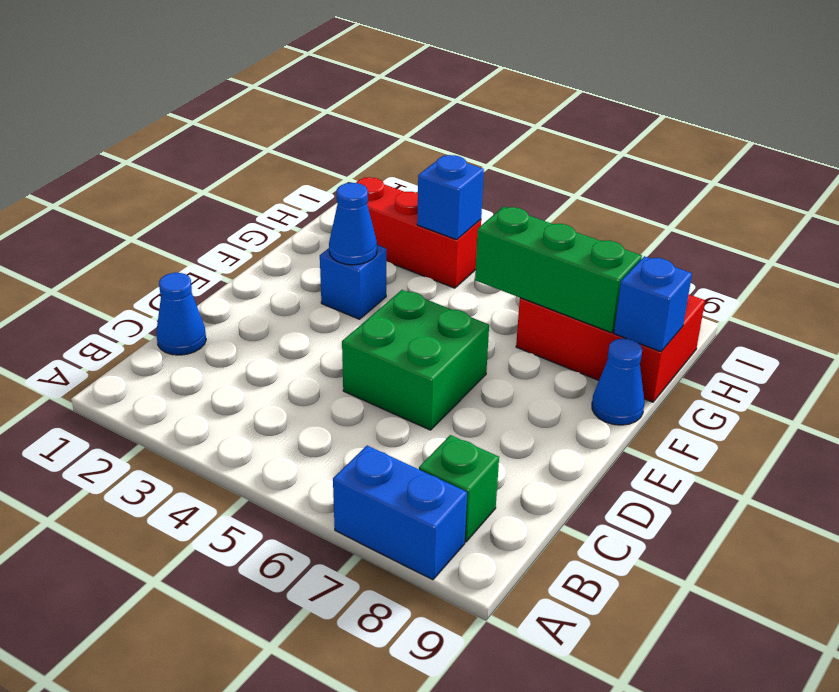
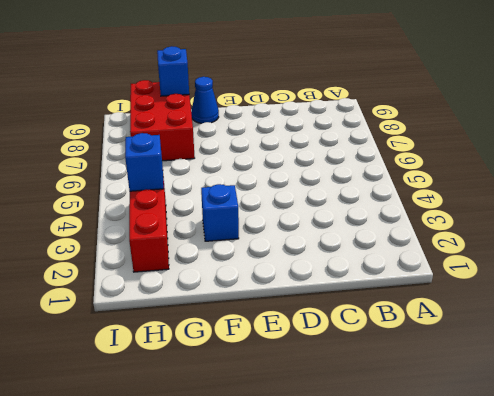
none -> blue 1x2 brick [333,446,467,580]
none -> green 1x1 brick [419,435,499,542]
none -> blue 1x1 cone [156,273,206,355]

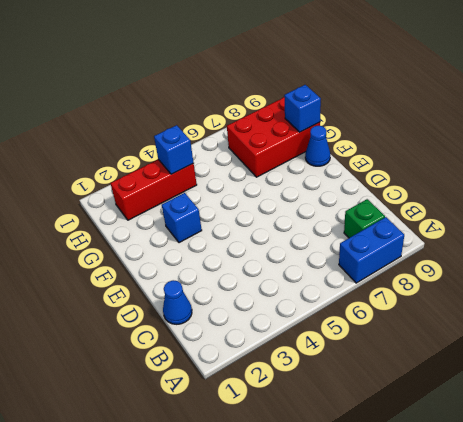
none -> green 2x2 brick [342,290,489,430]
none -> blue 1x1 cone [329,183,377,265]
none -> green 1x3 brick [475,207,642,333]

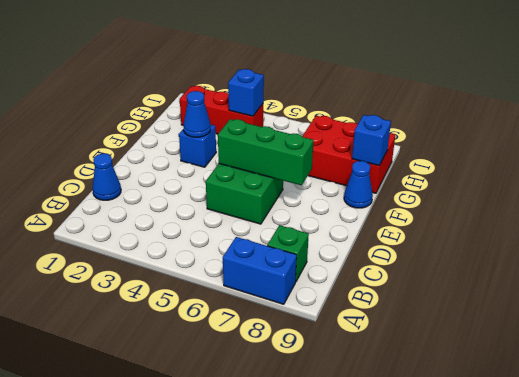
green 1x3 brick [218,119,313,185] -> green 1x3 brick moved to [475,207,642,333]

